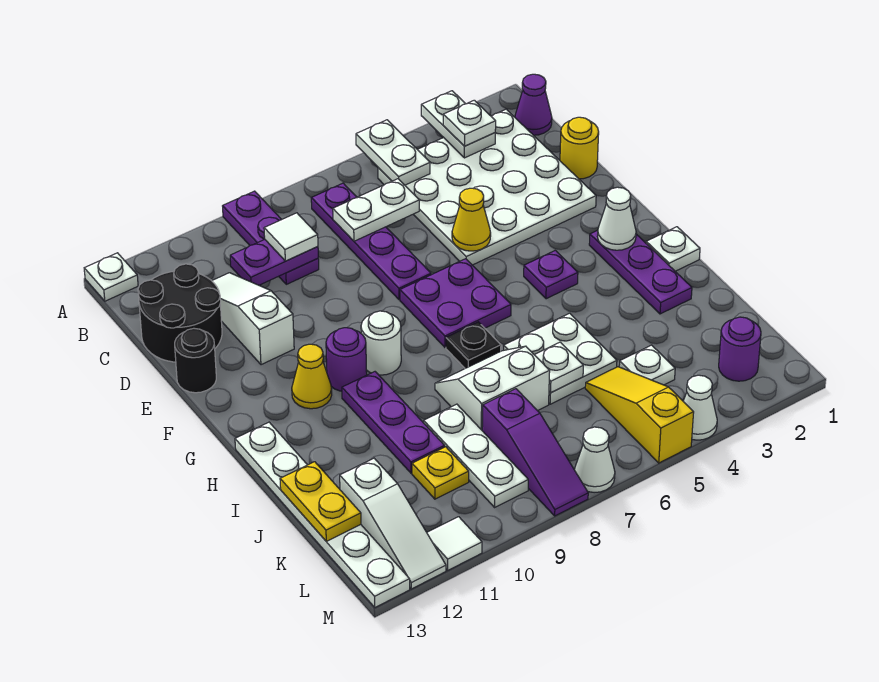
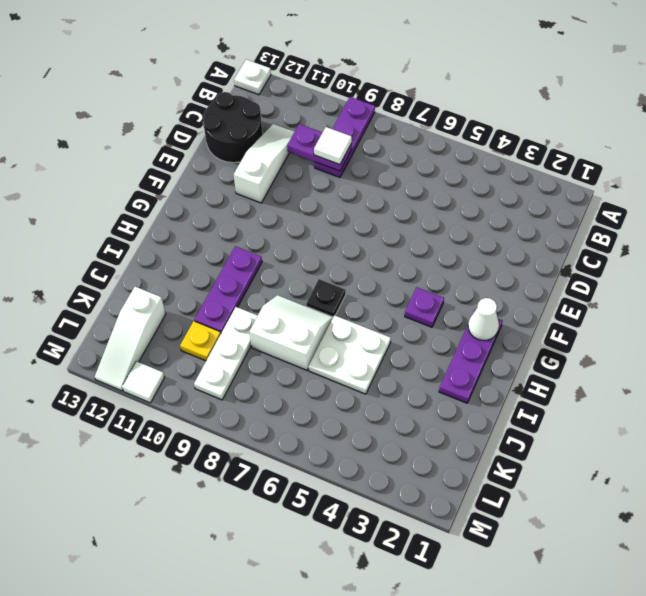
none -> purple 1x1 cone [515,74,552,135]
none -> white 4x4 plate [378,109,596,265]
none -> purple 1x4 plate [311,183,431,300]
none -> yellow 1x1 round brick [560,117,599,179]

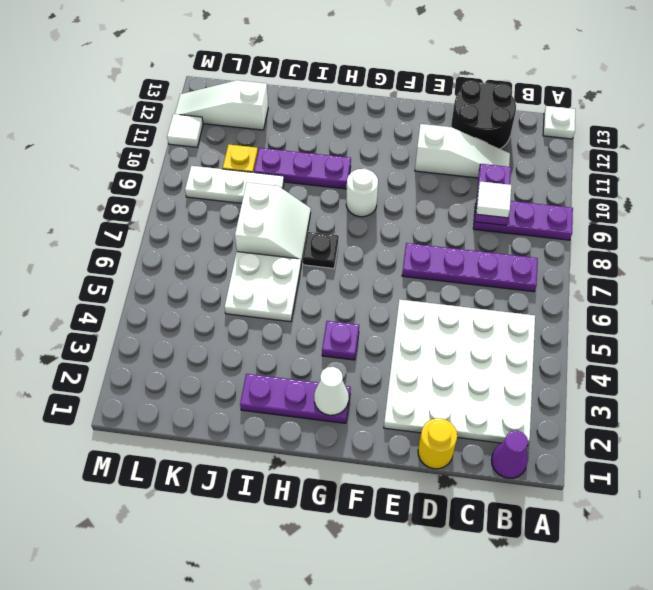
none -> black 1x1 round brick [175,328,216,393]
none -> purple 2x2 plate [400,259,511,347]
none -> purple 1x1 round brick [326,328,367,391]
none -> yellow 1x1 cone [292,344,332,409]

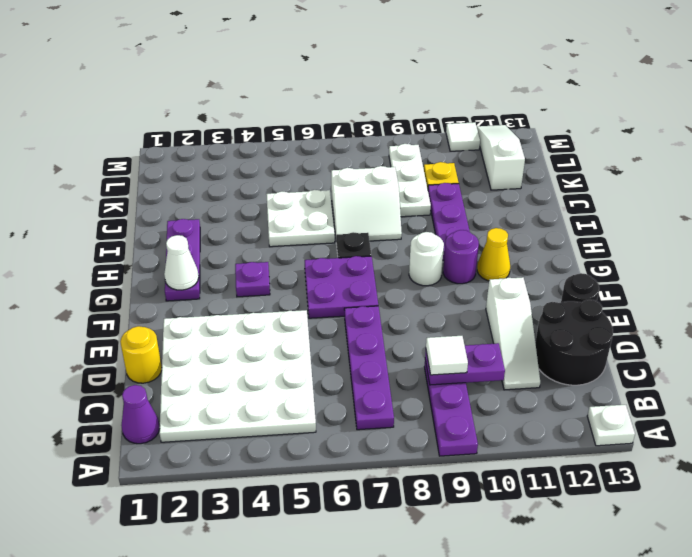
none -> white 1x1 plate [646,227,700,271]
none -> white 1x6 plate [235,422,410,607]
none -> white 1x1 plate [619,345,675,385]
none -> yellow 1x3 slope [585,367,694,463]

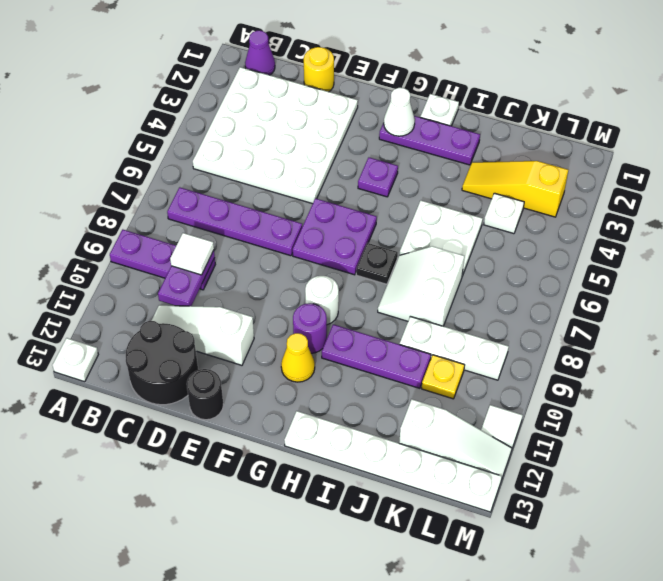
yellow 1x3 slope [462,161,568,217] -> yellow 1x3 slope moved to [585,367,694,463]
none -> purple 1x3 slope [482,389,588,516]
none -> purple 1x1 round brick [719,317,761,381]
none -> white 1x1 cone [683,375,717,440]
none -> white 1x1 cone [575,427,615,493]

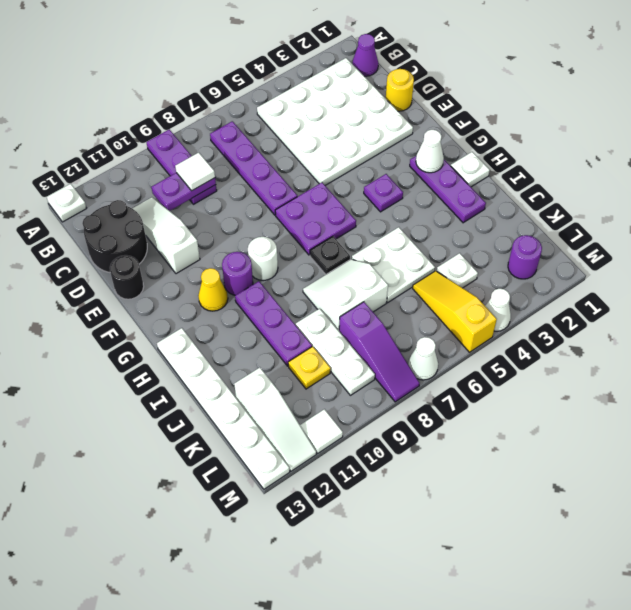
none -> white 1x2 plate [421,91,495,158]
none -> white 1x2 plate [356,120,430,185]
none -> white 1x2 plate [333,179,419,241]
none -> yellow 1x1 cone [452,188,491,251]

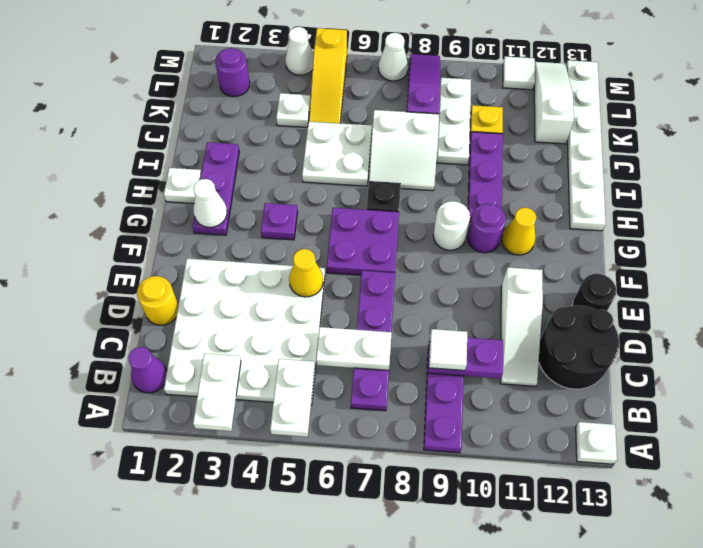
none -> white 1x1 plate [535,342,583,393]
none -> yellow 1x2 plate [280,462,361,541]
none -> white 1x1 plate [443,100,496,146]

